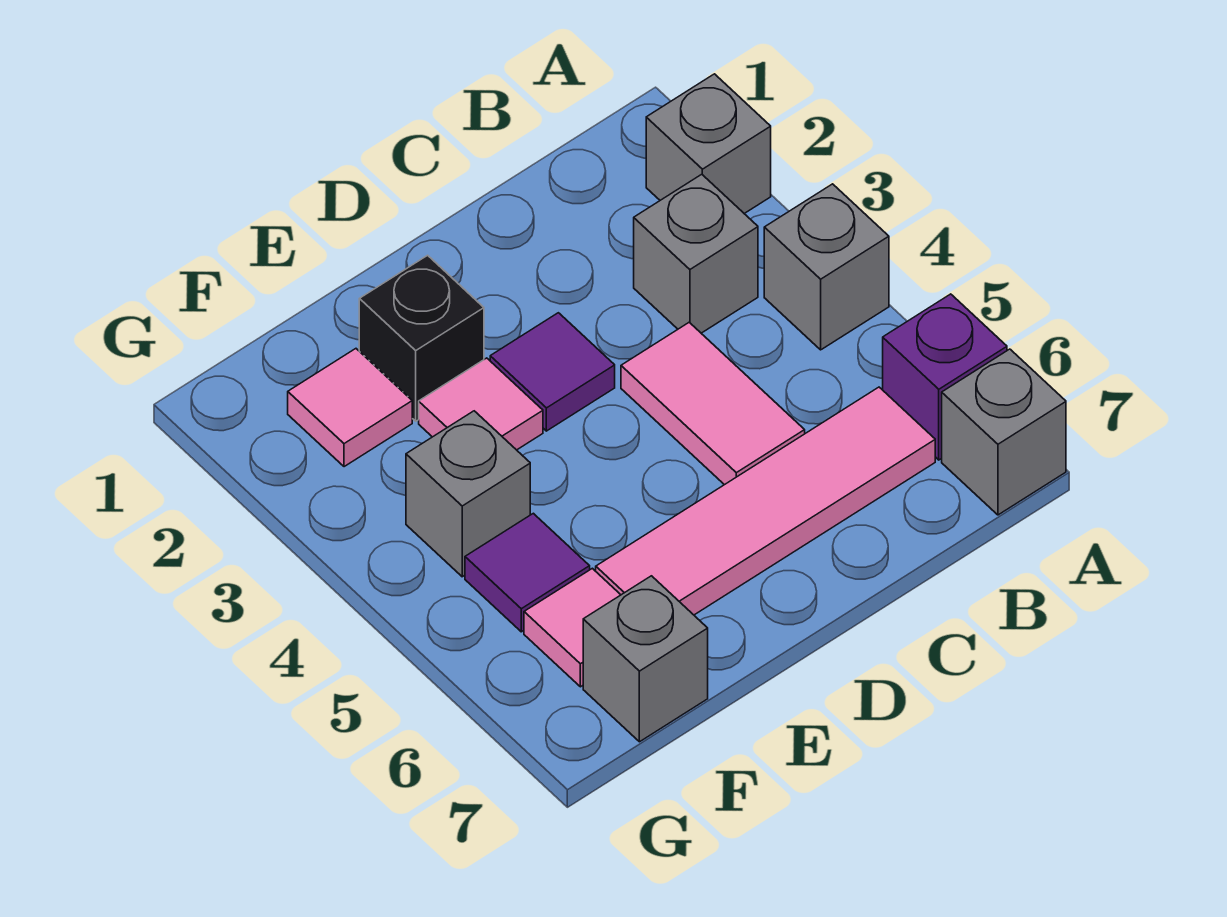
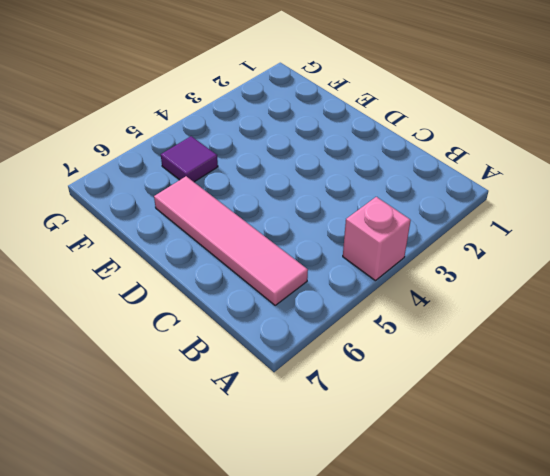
pink 1x1 brick [343,197,411,281] -> grey 1x1 brick [764,184,889,350]
none -> grey 1x1 brick [646,74,771,214]
none -> purple 1x1 brick [883,294,1007,460]
none -> grey 1x1 brick [942,349,1066,515]

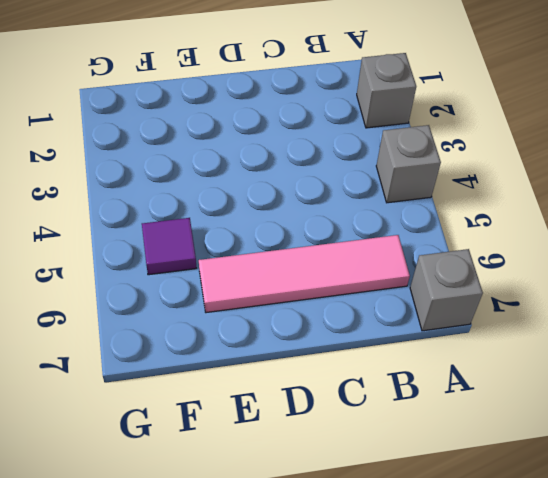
none -> purple 1x1 brick [883,294,1007,460]
none -> grey 1x1 brick [634,174,758,333]
none -> pink 1x2 tile [621,322,805,485]

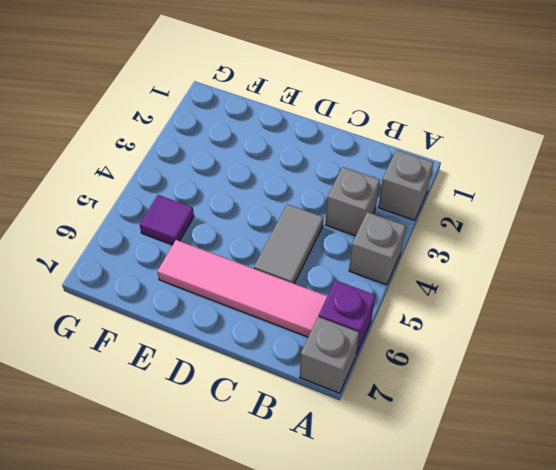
grey 1x2 tile [254,204,323,283] -> pink 1x2 tile [621,322,805,485]
none -> purple 1x1 tile [490,313,615,431]
none -> black 1x1 brick [359,255,484,421]
none -> pink 1x1 tile [419,358,543,450]

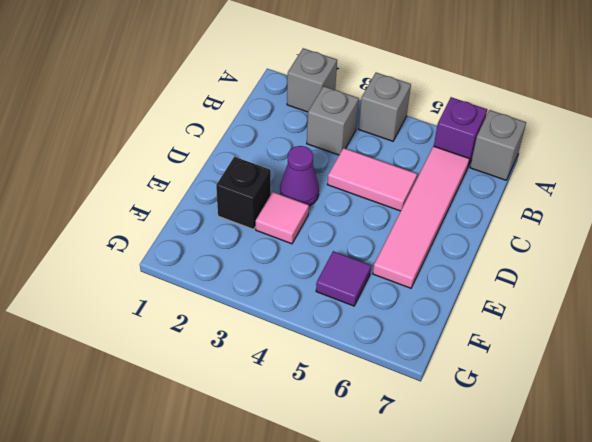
purple 1x1 cone [280,146,319,206] -> purple 1x1 tile [490,313,615,431]
none -> pink 1x1 tile [288,349,412,467]
none -> grey 1x1 brick [406,411,530,577]
none -> pink 1x1 tile [524,568,620,687]

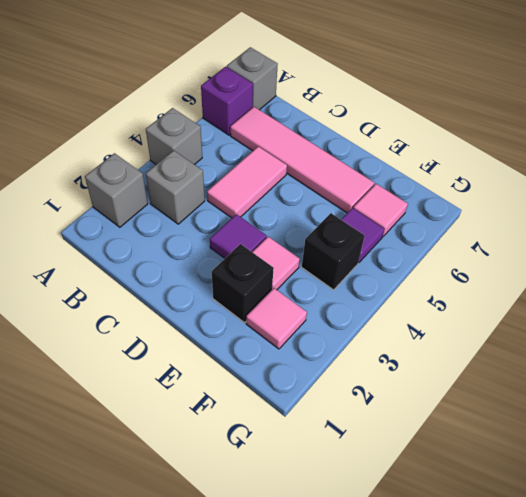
black 1x1 brick [302,213,365,290] -> grey 1x1 brick [406,411,530,577]
none -> grey 1x1 brick [583,576,708,742]

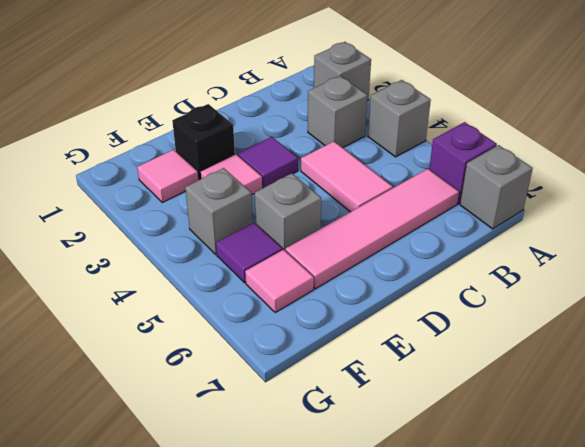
grey 1x1 brick [255,173,321,251] -> grey 1x1 brick moved to [583,576,708,742]

